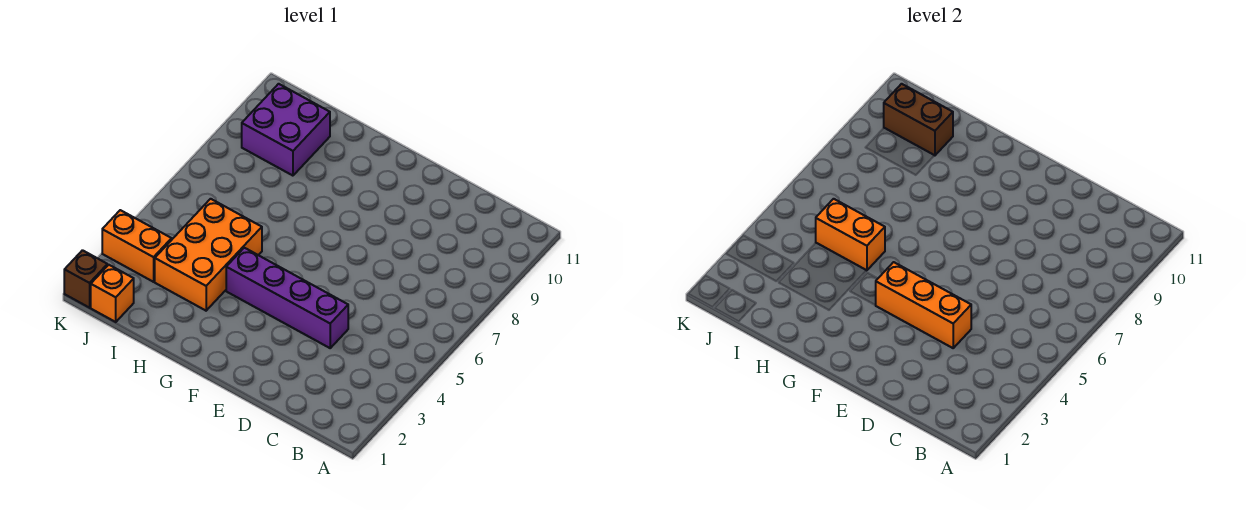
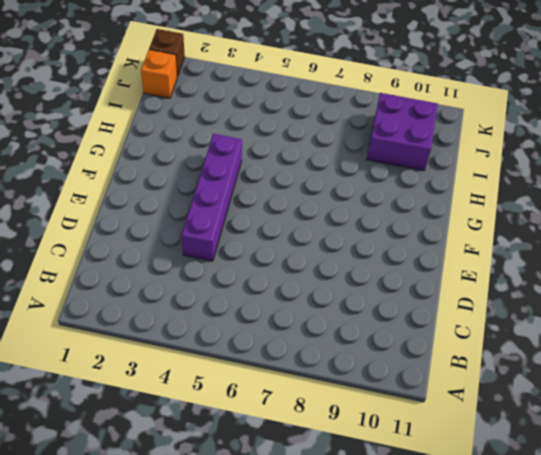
none -> orange 2x3 brick [155,199,262,311]
none -> orange 1x2 brick [102,210,172,282]

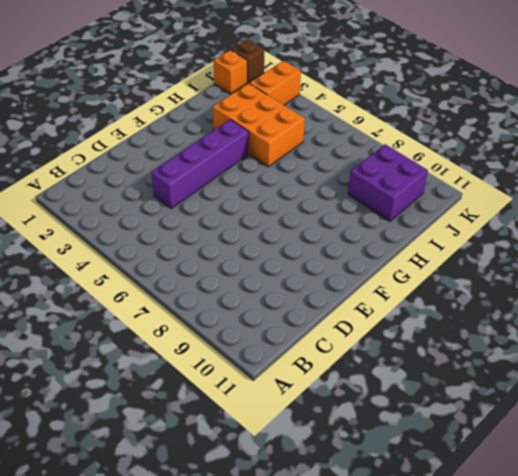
none -> orange 1x3 brick [876,262,971,348]
none -> orange 1x2 brick [816,199,885,270]

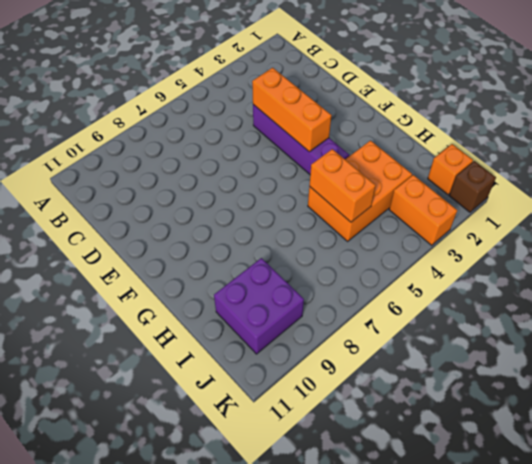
none -> brown 1x2 brick [884,84,953,156]

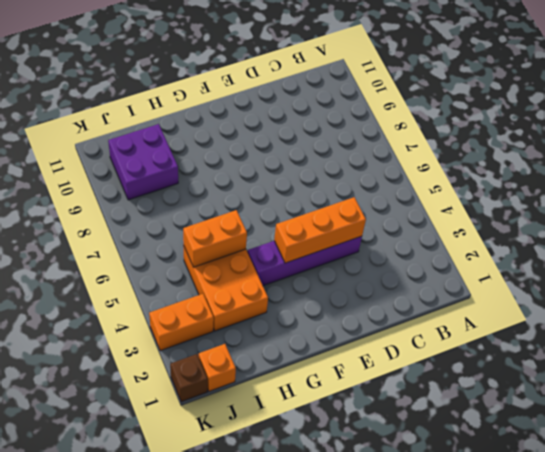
none -> brown 1x2 brick [884,84,953,156]

